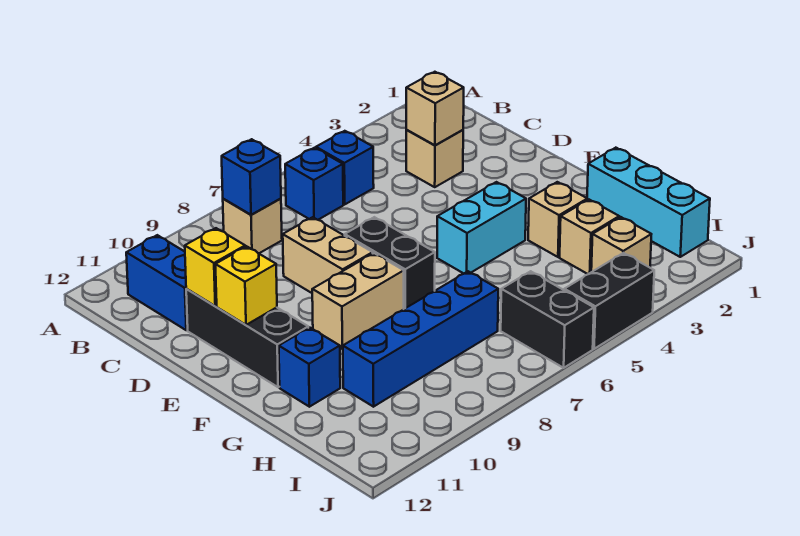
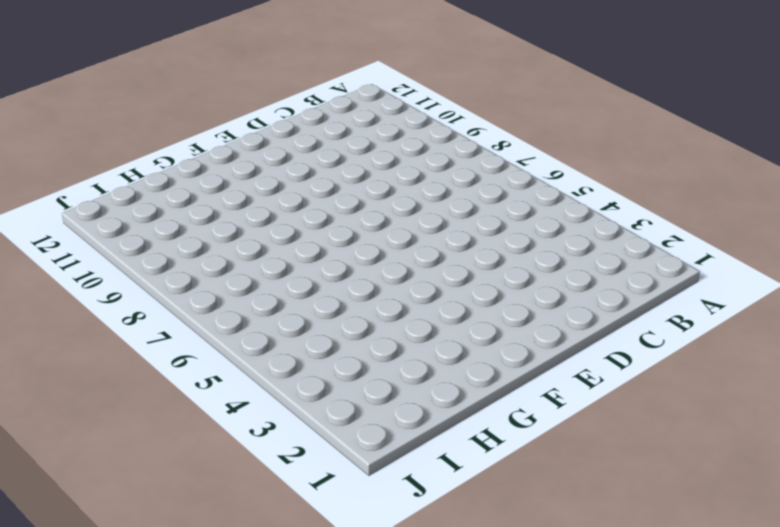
none -> blue 1x1 brick [316,131,374,204]
none -> blue 1x1 brick [285,148,343,220]
none -> tan 1x1 brick [223,198,282,253]

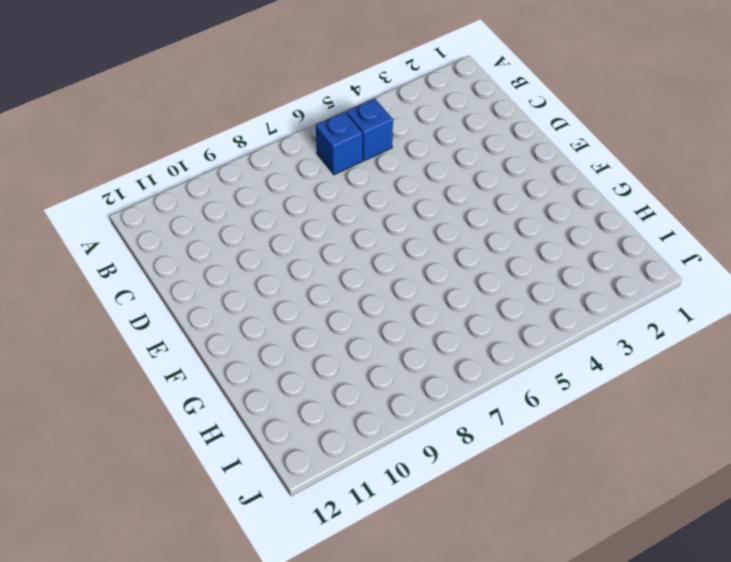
none -> tan 1x1 brick [223,198,282,253]
none -> blue 1x2 brick [126,235,188,330]
none -> tan 1x1 brick [406,130,463,187]

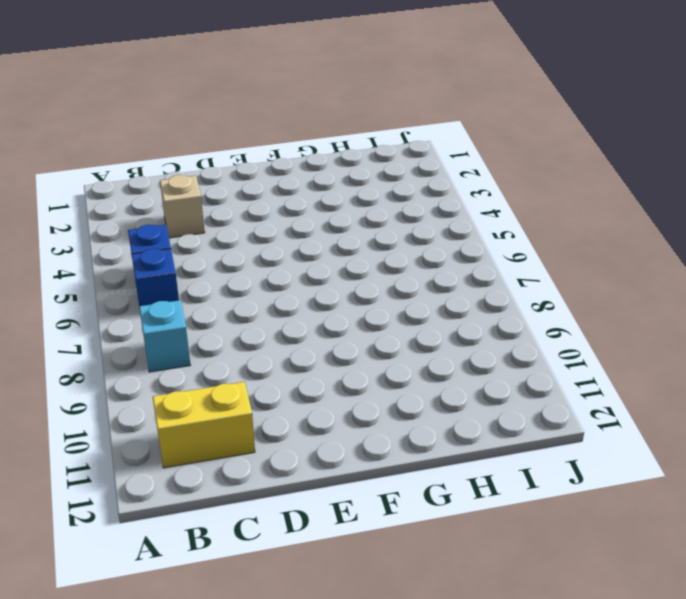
cyan 1x1 brick [139,300,190,372] -> tan 1x1 brick [223,198,282,253]
yellow 1x2 brick [153,382,255,468] -> blue 1x2 brick [126,235,188,330]
none -> tan 1x2 brick [283,217,373,293]
none -> black 1x3 brick [186,289,308,387]
none -> black 1x2 brick [345,217,435,309]

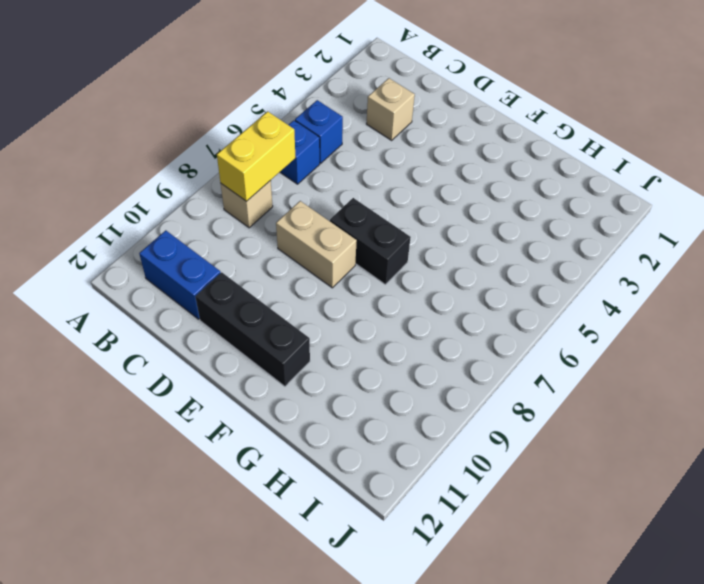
yellow 1x2 brick [217,111,295,201] -> blue 1x1 brick [222,139,281,215]
none -> cyan 1x2 brick [437,182,526,273]
none -> tan 1x2 brick [312,253,404,349]
none -> cyan 1x3 brick [587,148,710,257]

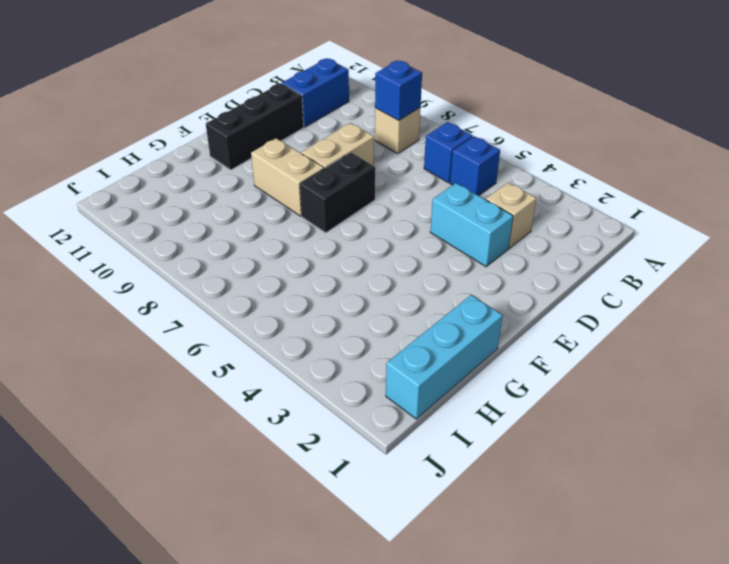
cyan 1x2 brick [430,183,513,267] -> cyan 1x2 brick moved to [437,182,526,273]
none -> tan 1x1 brick [528,182,587,257]
none -> blue 1x1 brick [279,328,340,407]
none -> tan 1x1 brick [560,200,619,274]

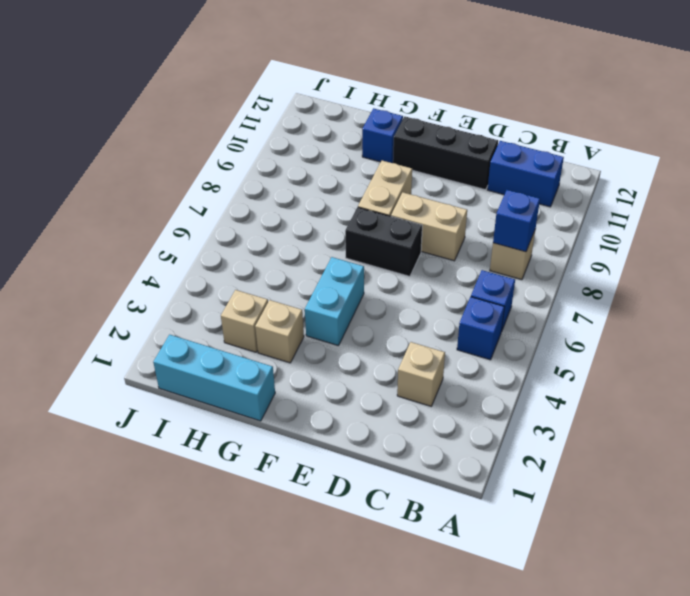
none -> blue 1x4 brick [343,271,498,407]
none -> tan 1x1 brick [591,217,651,272]
none -> black 1x2 brick [501,271,594,368]

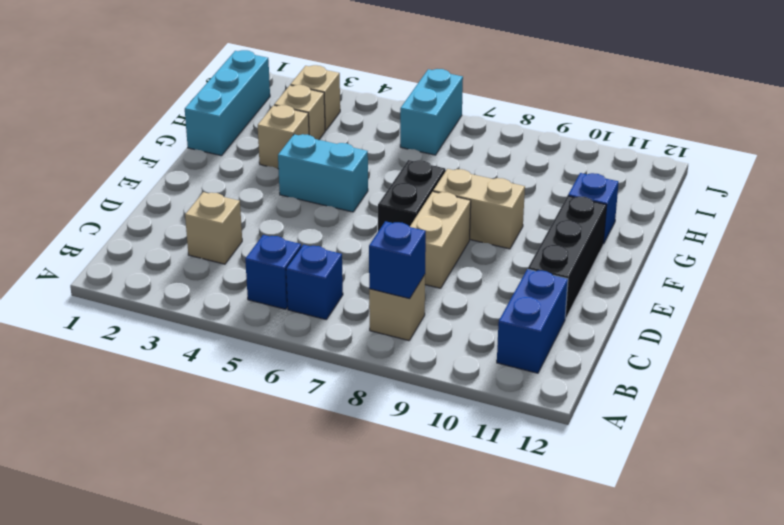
cyan 1x2 brick [400,69,463,155] -> black 1x2 brick [501,271,594,368]
none -> blue 1x4 brick [343,271,498,407]
none -> black 1x2 brick [564,253,654,349]
none -> tan 1x1 brick [406,72,464,145]

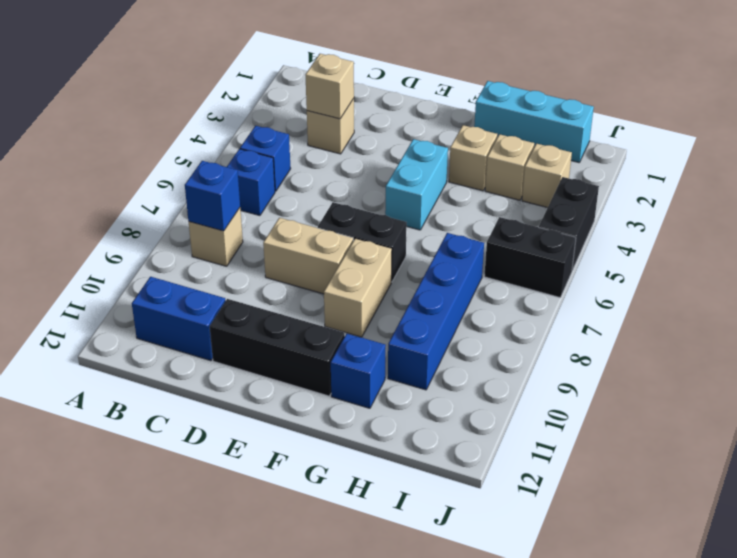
none -> yellow 1x1 brick [185,228,245,306]
none -> yellow 1x1 brick [215,246,277,325]

